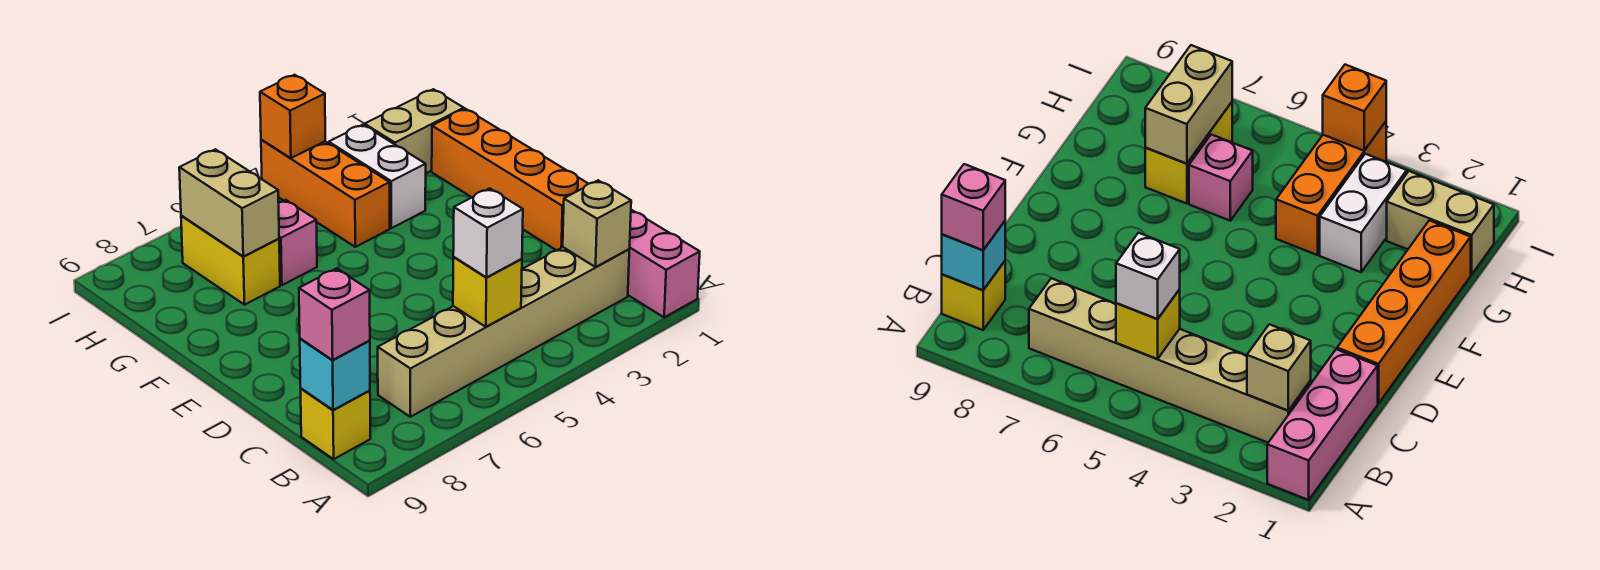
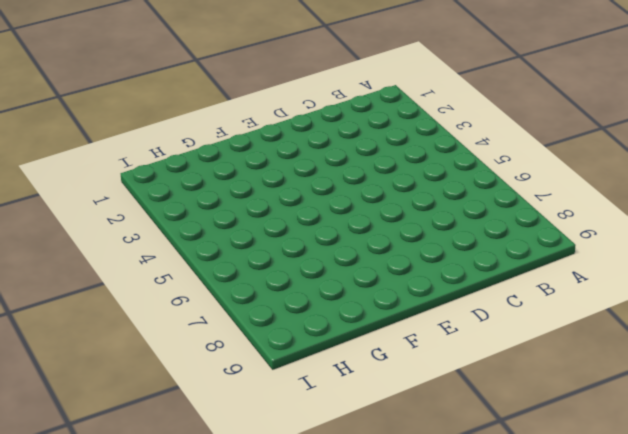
none -> pink 1x3 brick [628,210,700,317]
none -> tan 1x6 brick [378,247,629,417]
none -> yellow 1x1 brick [301,389,370,459]

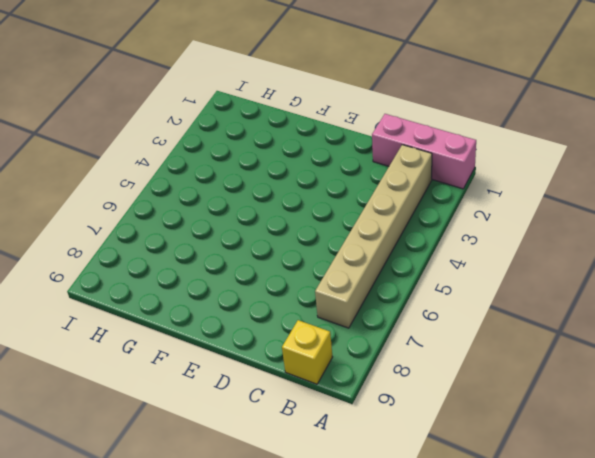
none -> orange 1x4 brick [432,109,588,250]
none -> white 1x2 brick [329,125,426,228]
none -> orange 1x3 brick [261,140,390,247]

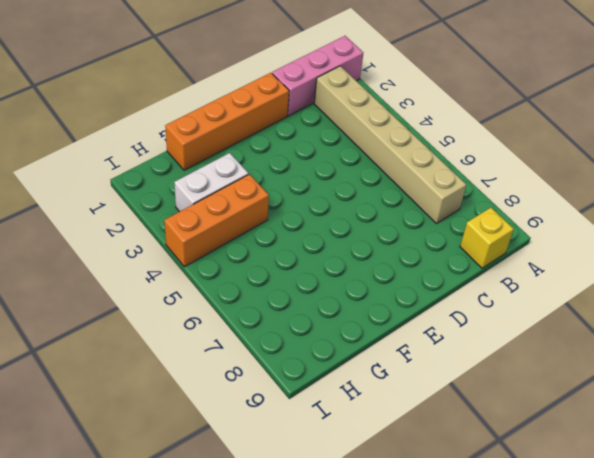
none -> pink 1x1 brick [279,200,317,285]
none -> yellow 1x2 brick [181,216,280,305]
none -> tan 1x2 brick [365,89,464,173]

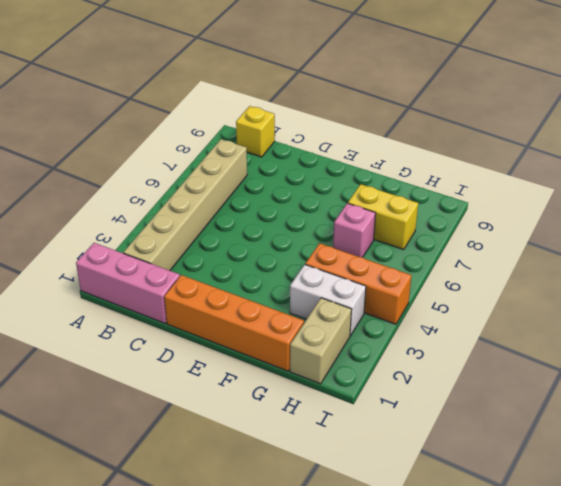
none -> tan 1x1 brick [563,180,631,267]
none -> yellow 1x1 brick [453,257,522,327]
none -> cyan 1x1 brick [300,339,370,410]

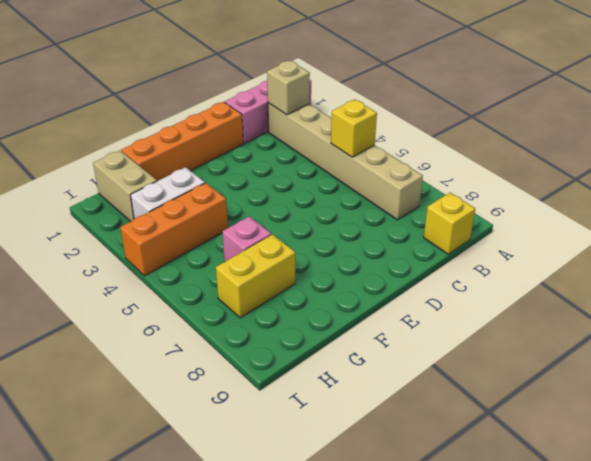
none -> cyan 1x1 brick [300,339,370,410]
none -> tan 1x2 brick [179,149,279,256]
none -> orange 1x1 brick [260,75,325,158]

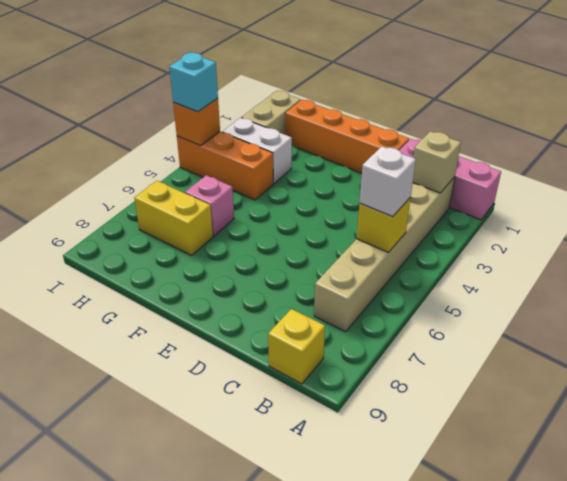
cyan 1x1 brick [169,53,218,112] -> cyan 1x1 brick moved to [300,339,370,410]
none -> tan 1x2 brick [179,149,279,256]
none -> pink 1x1 brick [299,268,370,360]

